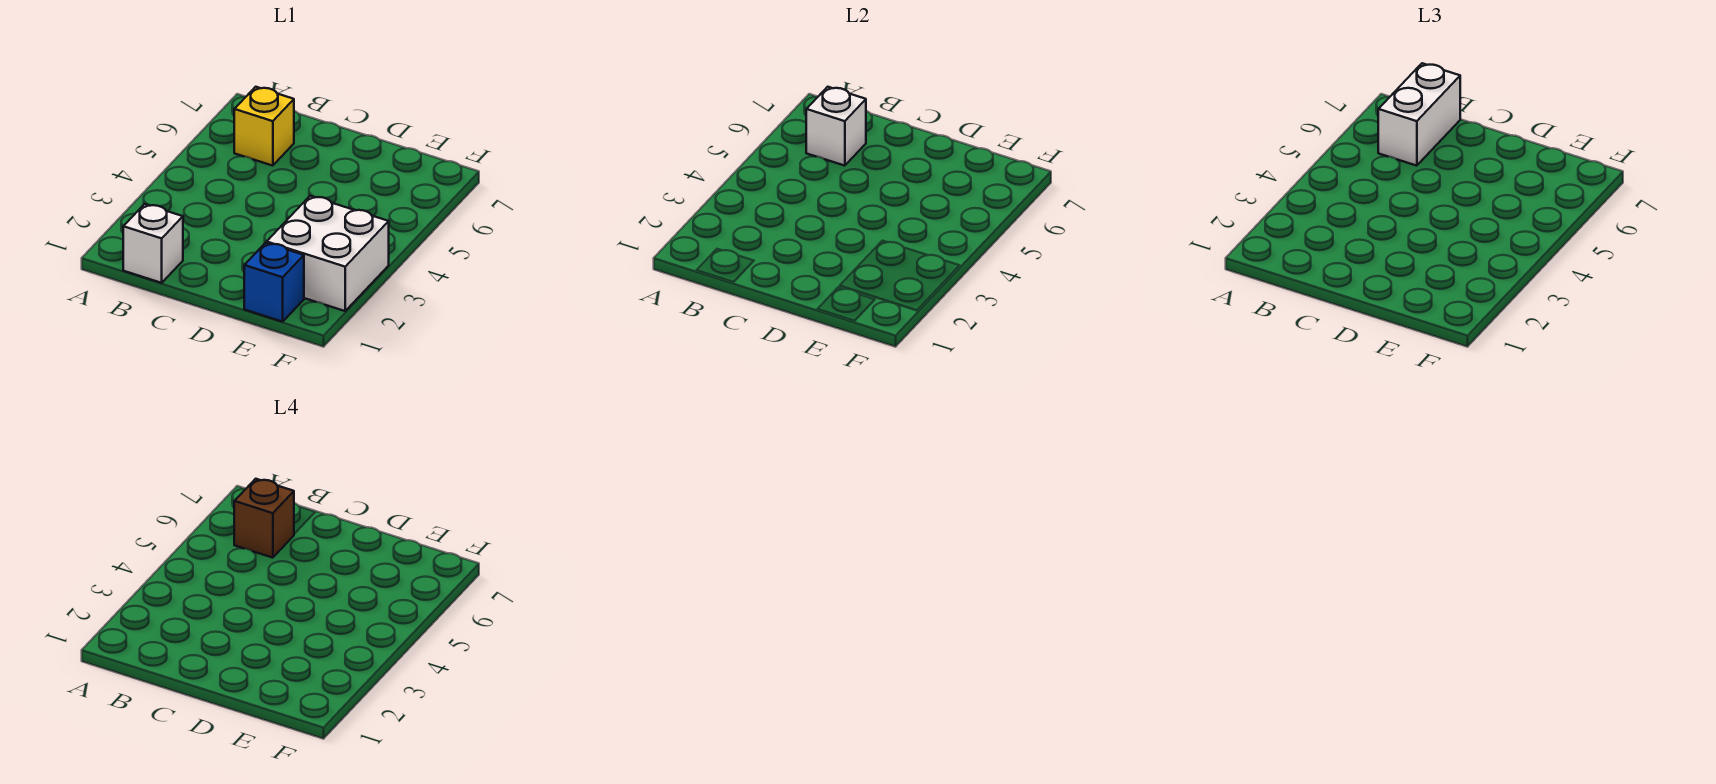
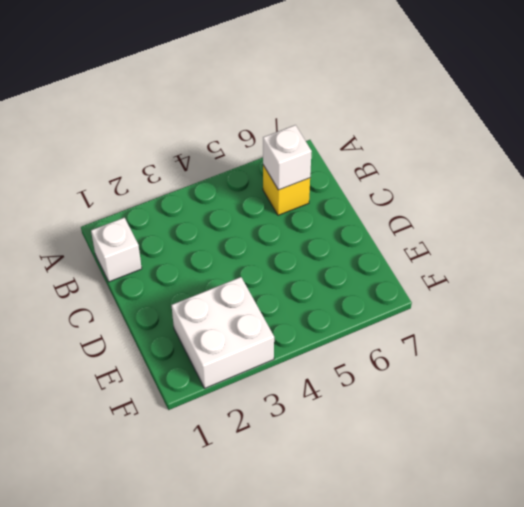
none -> blue 1x1 brick [244,243,304,322]
none -> white 1x2 brick [1378,63,1460,166]

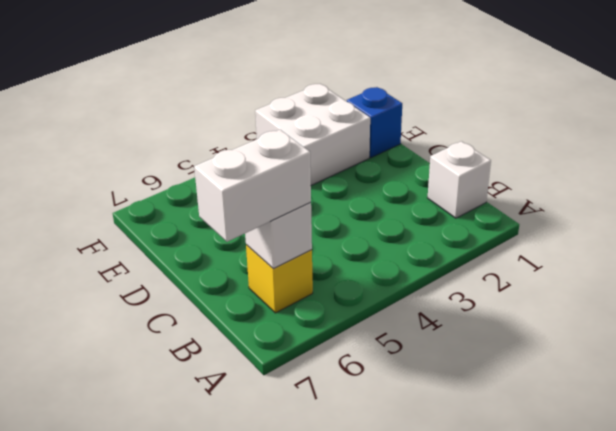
none -> brown 1x1 brick [234,479,294,558]

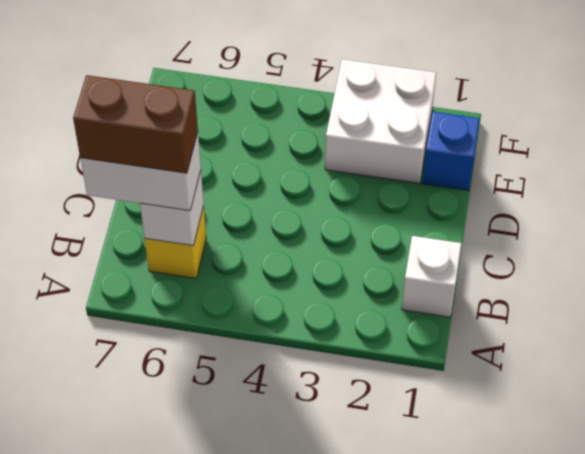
brown 1x2 brick [73,75,198,173] -> brown 1x1 brick [234,479,294,558]

